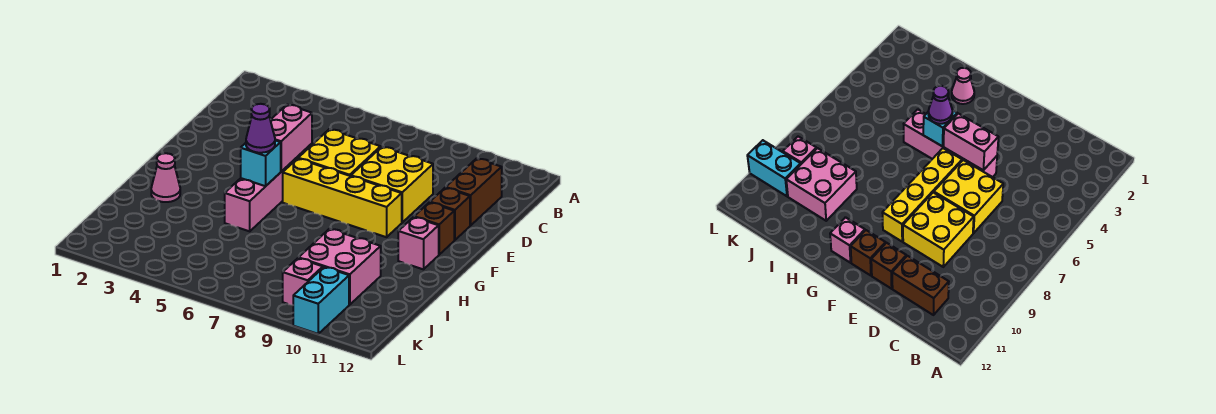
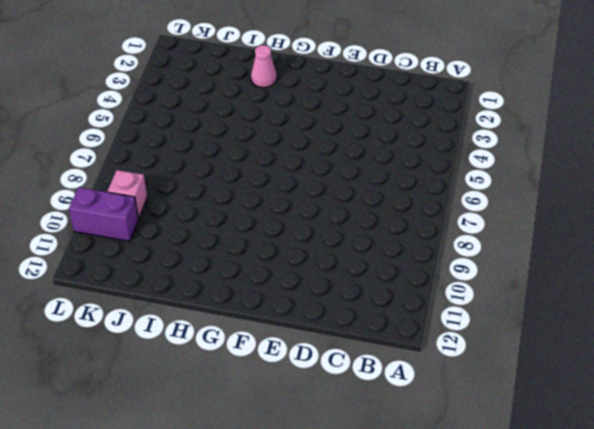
purple 1x2 brick [69,187,139,241] -> cyan 1x2 brick [293,267,349,334]
none -> brown 1x2 brick [446,158,502,225]
none -> yellow 2x2 brick [298,129,381,176]
none -> yellow 2x2 brick [351,147,433,222]

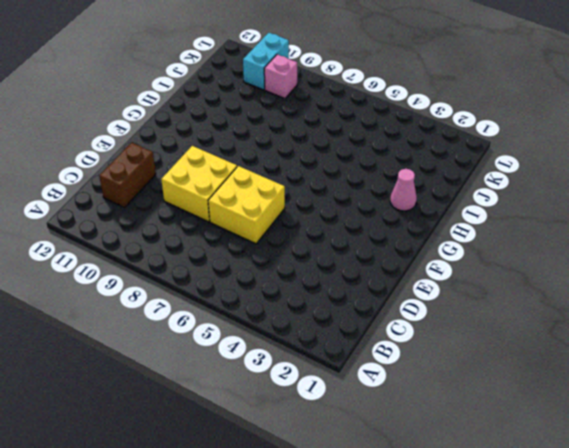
none -> pink 1x4 brick [225,144,312,231]
none -> brown 1x1 brick [430,188,470,240]
none -> yellow 1x4 brick [283,159,402,237]

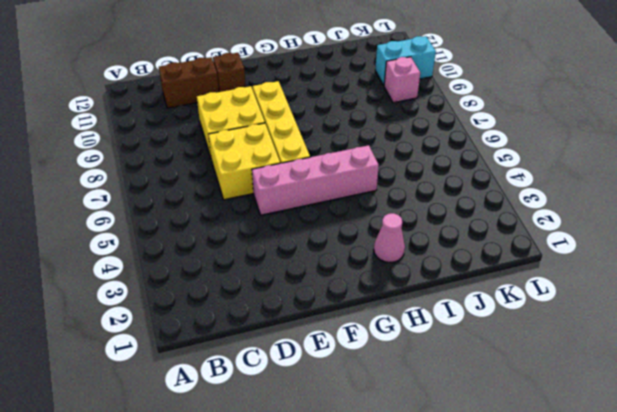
none -> brown 1x1 brick [414,202,454,255]
none -> pink 1x1 brick [398,217,439,269]
none -> pink 2x2 brick [299,229,381,305]

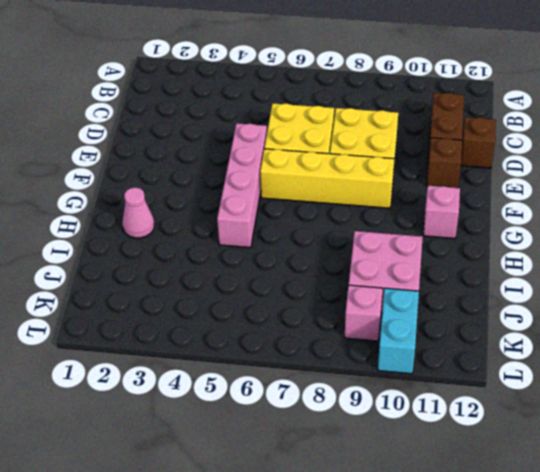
brown 1x1 brick [461,117,496,168] -> brown 1x1 brick moved to [414,202,454,255]
none -> pink 1x2 brick [270,105,312,171]
none -> cyan 1x1 brick [241,140,281,186]
none -> purple 1x1 cone [246,104,275,153]

